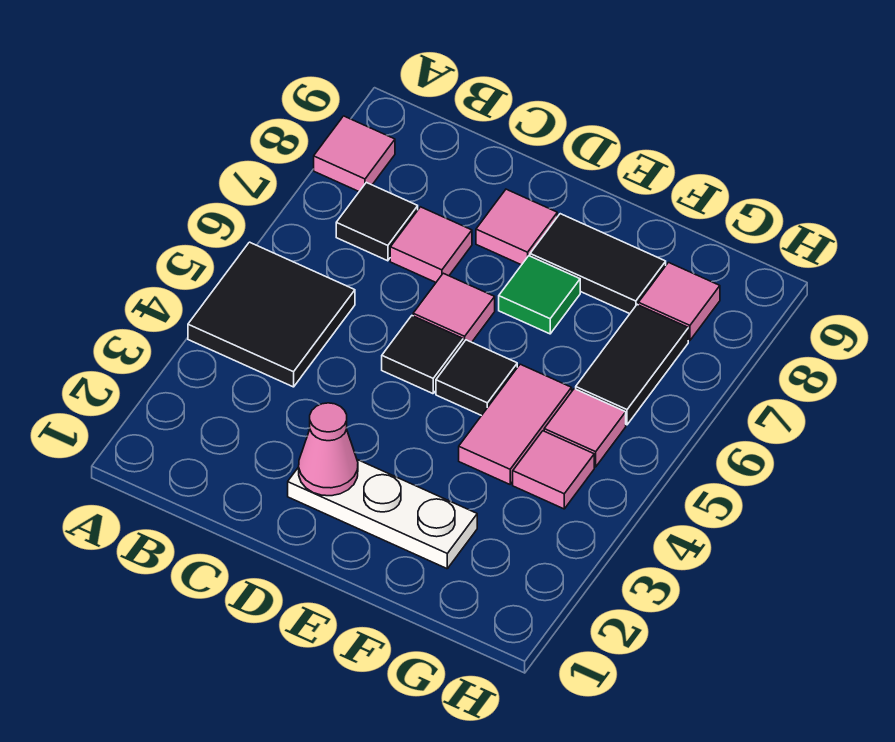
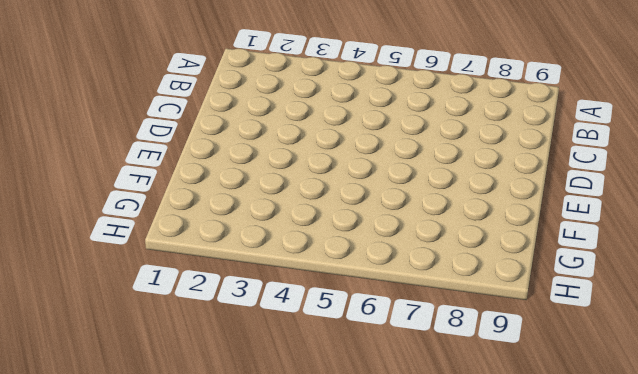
none -> black 2x2 tile [188,242,355,387]
none -> pink 1x1 tile [314,116,395,191]
none -> black 1x1 tile [336,182,418,261]

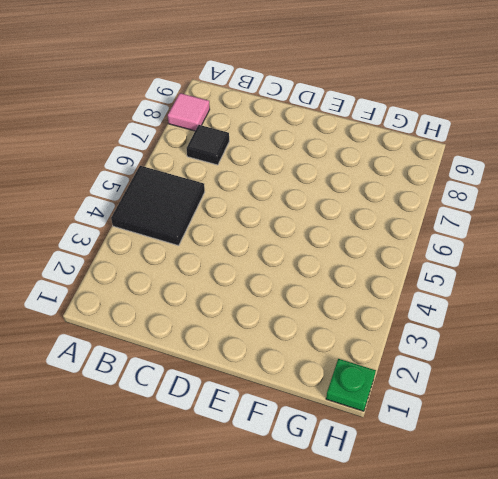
green 1x1 plate [326,359,376,411] -> none
none -> pink 1x1 tile [390,207,472,282]
none -> white 1x3 plate [288,460,477,569]
none -> black 1x1 tile [382,316,463,394]

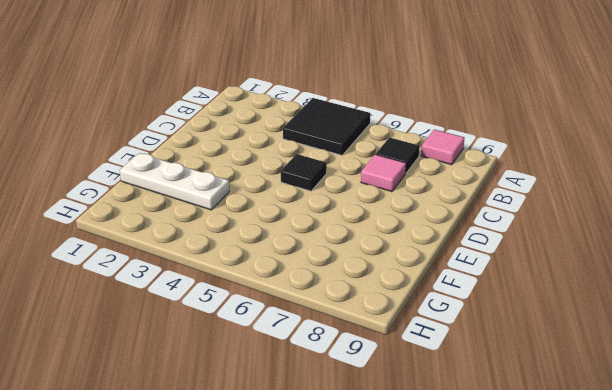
white 1x3 plate [120,153,229,210] -> white 1x3 plate turned to [288,460,477,569]
none -> pink 1x1 tile [413,273,495,343]
none -> pink 1x1 tile [476,189,557,265]
none -> black 1x1 tile [436,340,517,416]

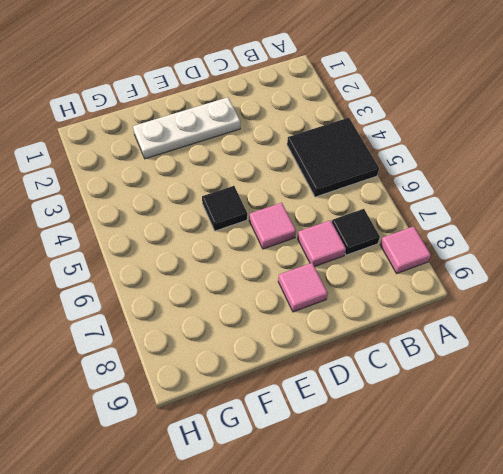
none -> black 1x1 tile [382,316,463,394]
none -> green 1x1 tile [499,256,580,334]
none -> black 1x2 tile [530,214,666,314]

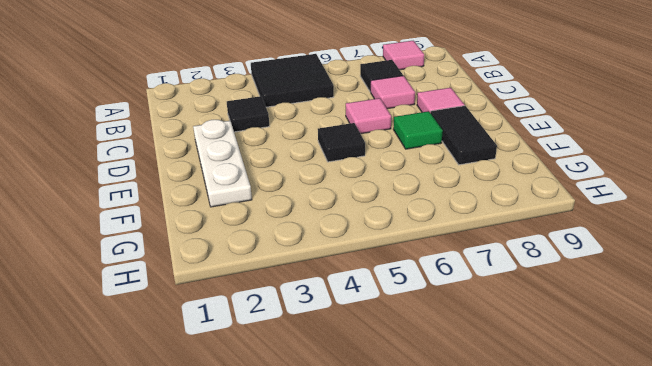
black 1x1 tile [227,96,269,132] -> black 1x1 tile moved to [382,316,463,394]
none -> pink 1x2 tile [459,364,572,484]
none -> pink 1x1 tile [513,431,594,509]
none -> pink 1x1 tile [544,389,626,467]

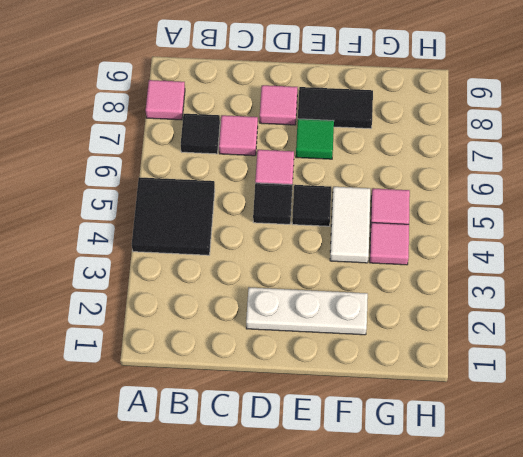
white 1x2 tile [330,187,370,263] -> pink 1x2 tile [459,364,572,484]
none -> black 1x2 tile [576,305,688,425]
none -> pink 1x1 tile [638,263,720,341]
none -> pink 1x1 cone [299,403,358,496]

